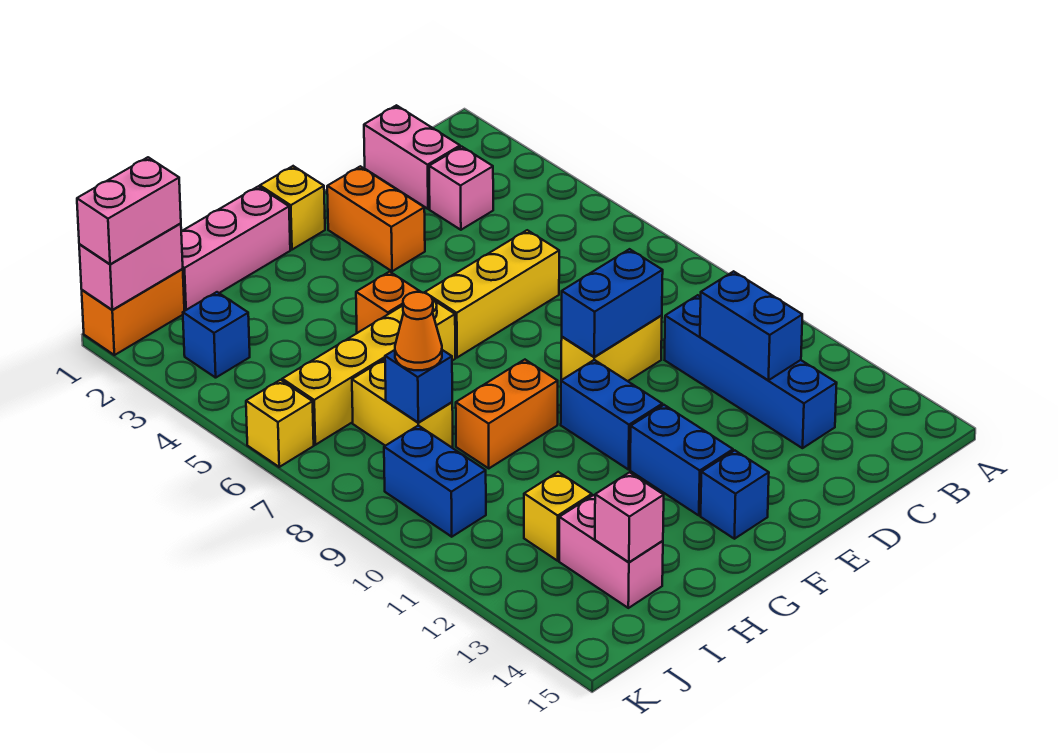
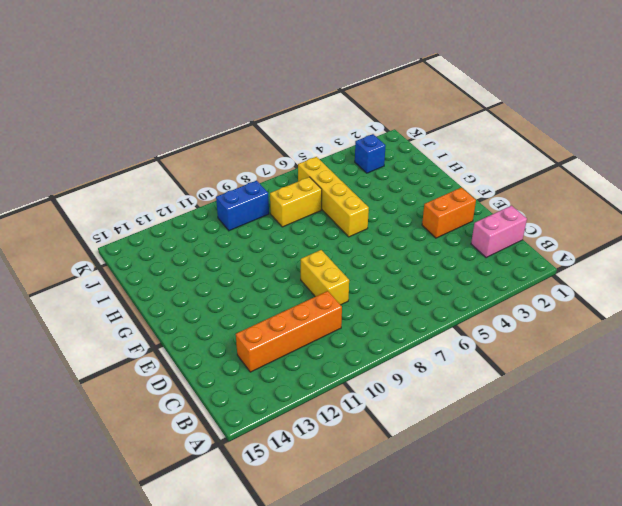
orange 1x4 brick [236,291,342,372] -> blue 1x4 brick [665,295,837,448]
none -> pink 1x1 brick [429,147,493,230]
none -> yellow 1x3 brick [425,230,559,358]
none -> yellow 1x1 brick [260,166,325,250]

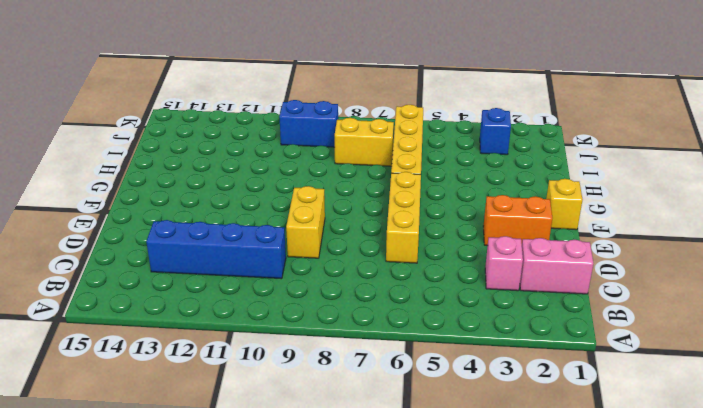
none -> blue 1x2 brick [561,360,662,470]
none -> blue 1x2 brick [630,405,733,515]
none -> blue 1x1 brick [701,450,769,539]

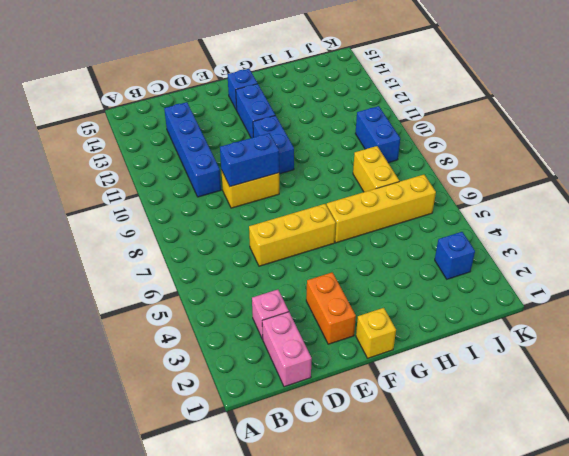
none -> pink 1x3 brick [181,186,290,311]
none -> orange 1x1 brick [356,272,420,333]
none -> orange 1x2 brick [456,360,558,468]

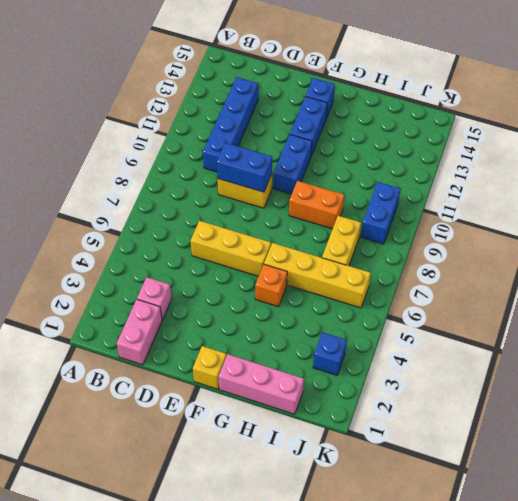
none -> orange 1x2 brick [327,166,425,271]
none -> yellow 1x1 brick [524,472,592,561]
none -> pink 1x2 brick [559,495,663,608]

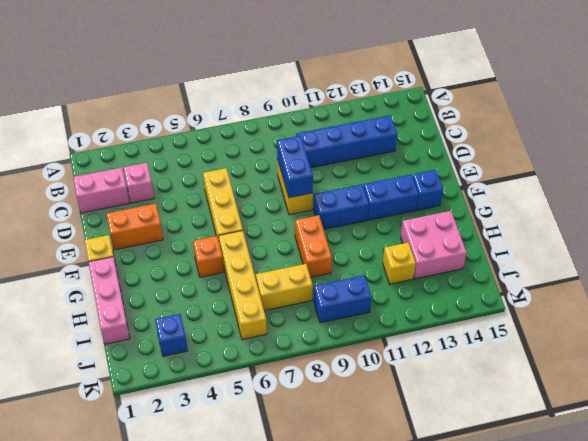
pink 2x2 brick [401,211,466,279] -> pink 1x2 brick [559,495,663,608]
none -> orange 1x2 brick [82,269,184,355]
none -> yellow 1x1 brick [246,380,314,467]
none -> blue 1x2 brick [700,271,802,380]

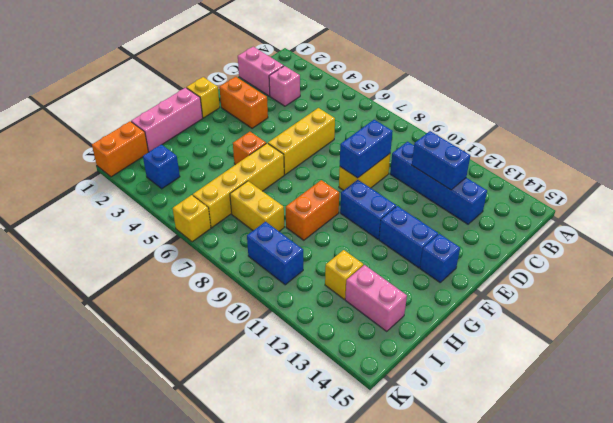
none -> blue 1x1 brick [385,350,452,422]
none -> pink 1x1 brick [595,472,664,562]
none -> pink 1x2 brick [79,223,183,310]

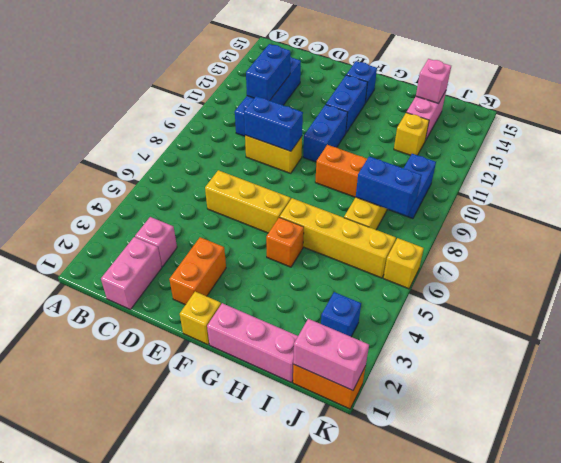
blue 1x2 brick [356,157,422,216] -> blue 1x1 brick [385,350,452,422]
none -> orange 1x1 cone [395,292,442,370]
none -> pink 1x2 brick [77,157,181,264]

